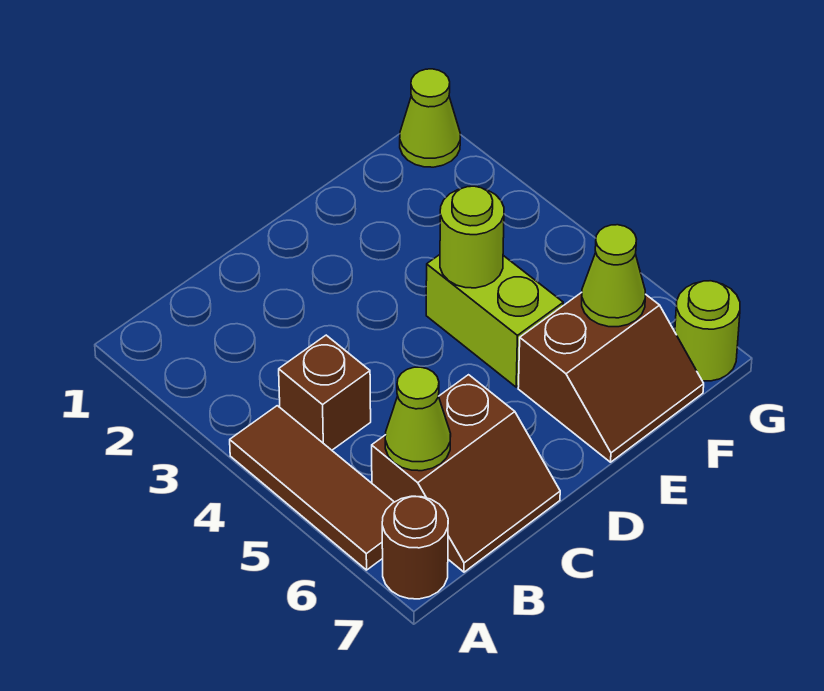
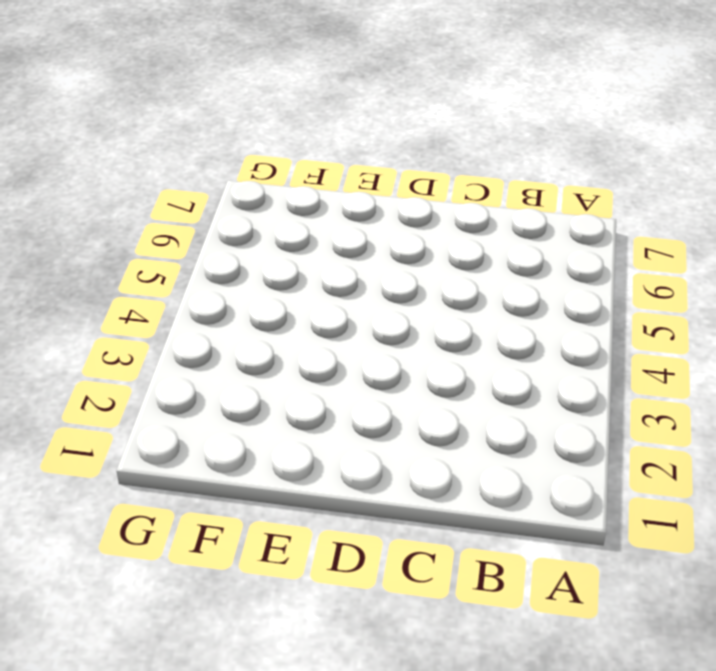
none -> brown 1x3 tile [230,406,394,570]
none -> brown 1x1 round brick [382,496,448,599]

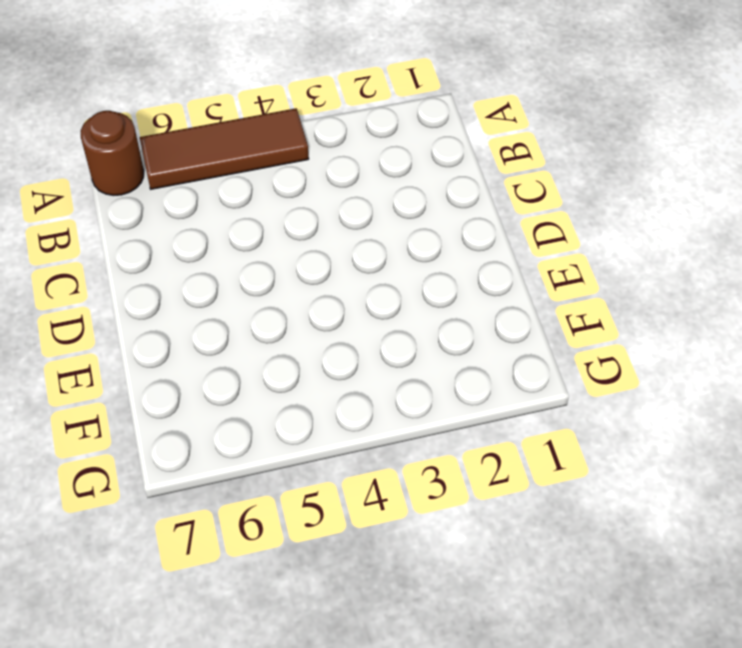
none -> brown 1x1 brick [279,335,371,450]
none -> brown 2x2 slope [372,375,560,572]

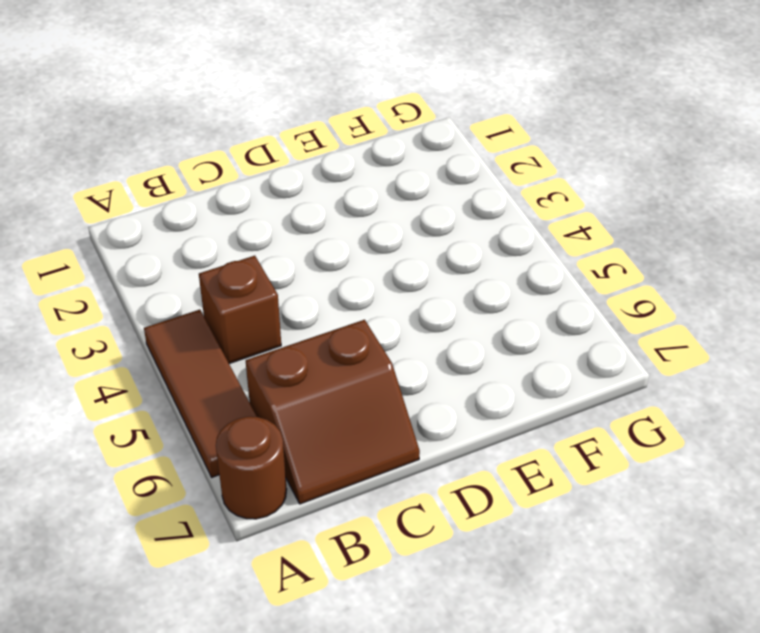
none -> lime 1x2 brick [426,255,563,387]
none -> brown 2x2 slope [518,292,704,462]

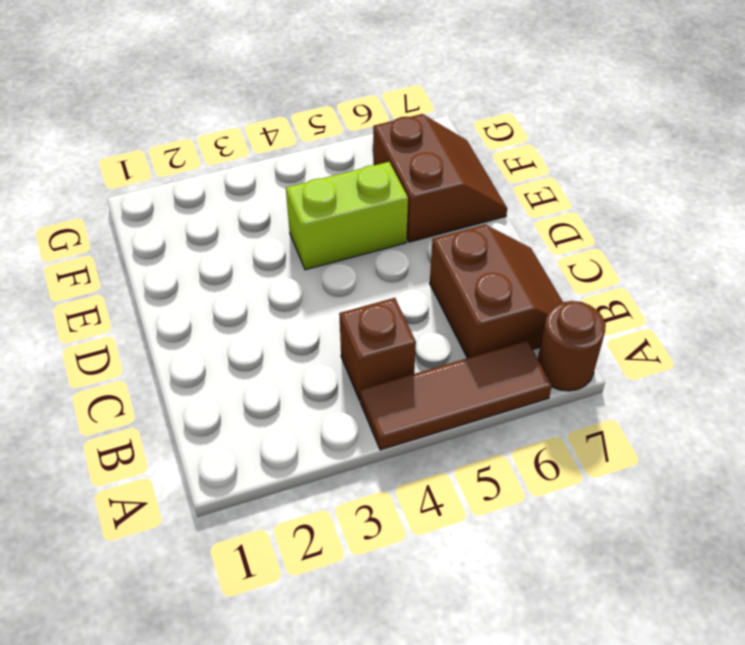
none -> lime 1x1 cone [400,69,460,167]
none -> lime 1x1 round brick [675,281,740,381]

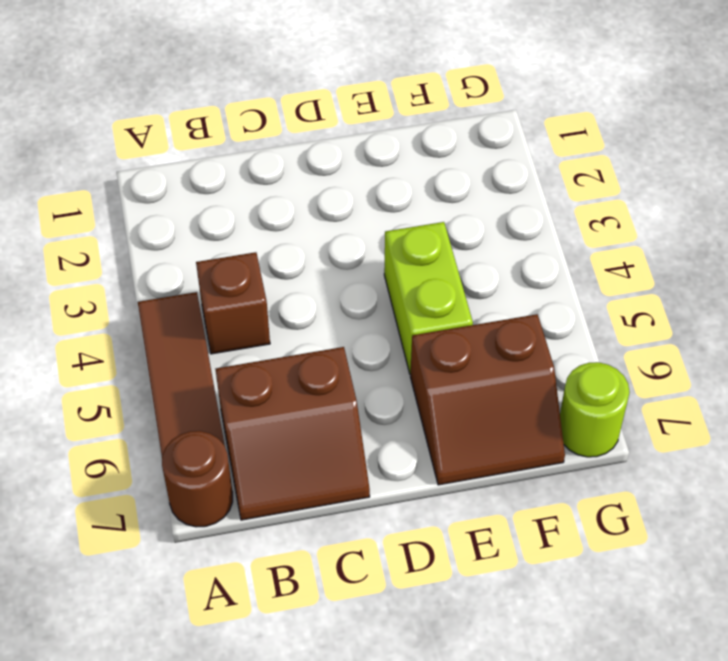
none -> lime 1x1 cone [400,69,460,167]
none -> lime 1x1 cone [385,367,451,471]

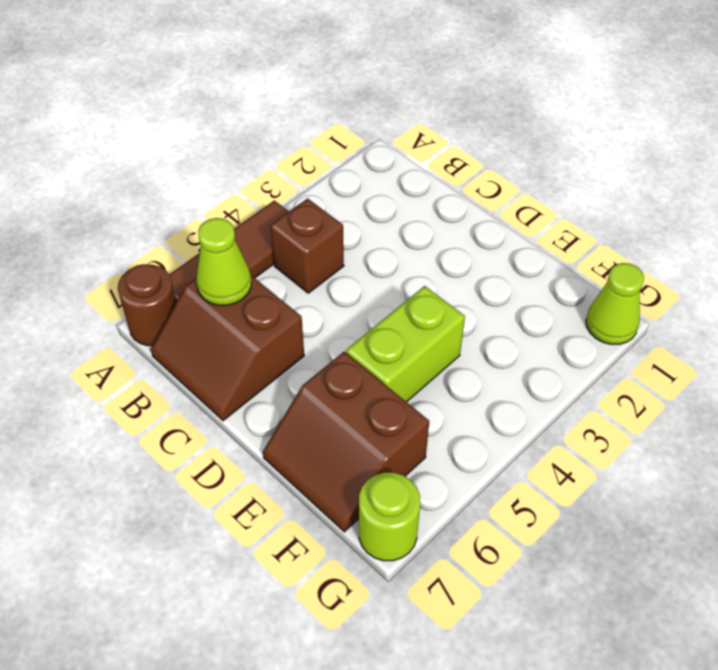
none -> lime 1x1 round brick [440,186,504,288]
none -> lime 1x1 cone [582,225,645,327]

